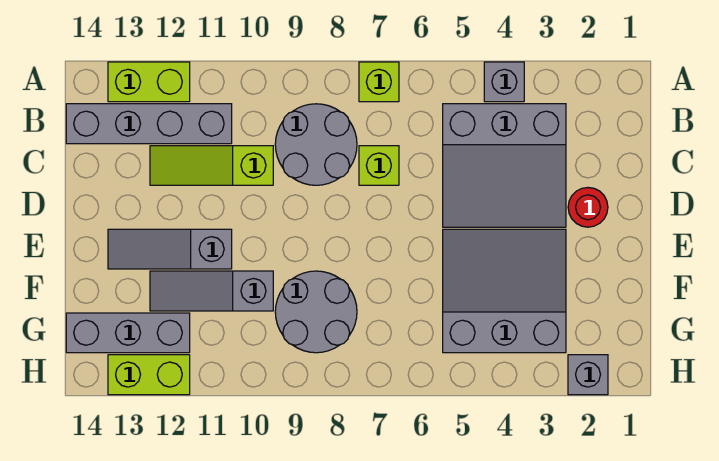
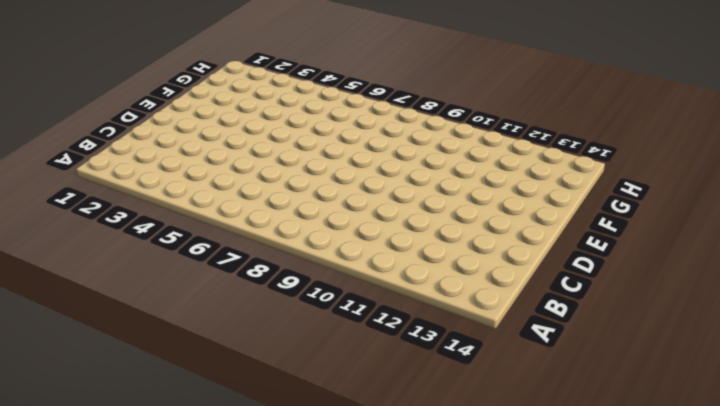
none -> grey 1x1 brick [484,62,524,102]
none -> lime 1x1 brick [359,62,399,102]
none -> lime 1x2 brick [108,62,190,102]

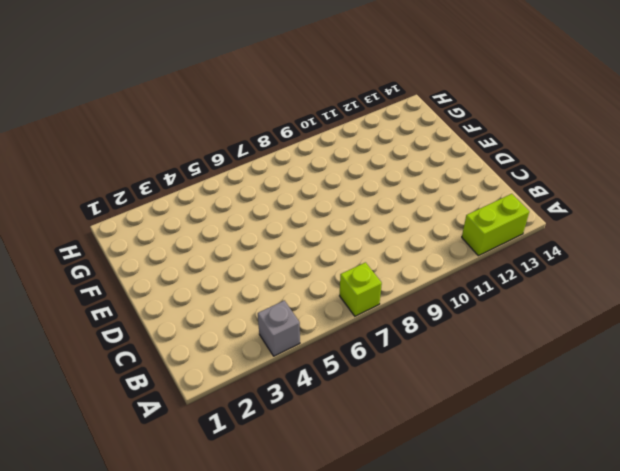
none -> grey 3x3 slope [443,104,566,227]
none -> grey 2x2 round brick [275,104,357,185]
none -> grey 1x4 brick [66,104,232,144]

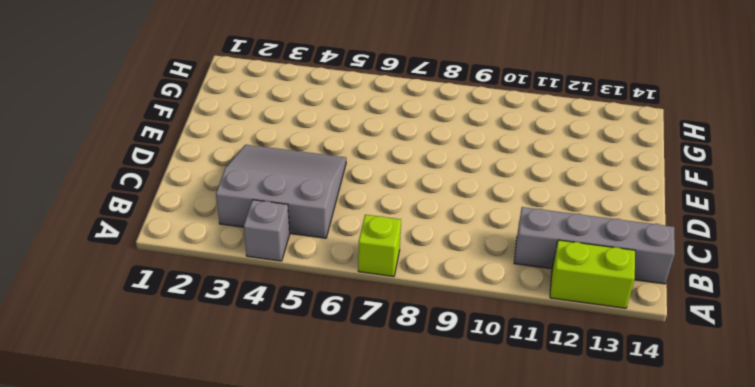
none -> grey 2x2 round brick [275,104,357,185]
none -> lime 1x1 brick [359,146,399,185]
none -> lime 1x3 slope [150,146,273,185]

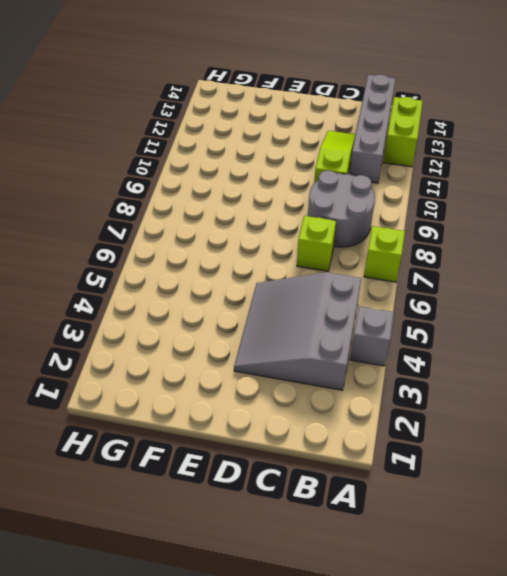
none -> red 1x1 round brick [568,188,608,227]
none -> grey 3x3 slope [443,229,566,353]
none -> grey 1x3 slope [108,229,232,269]

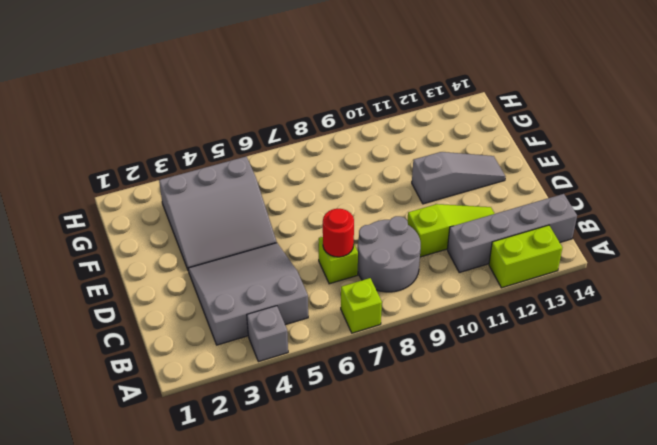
red 1x1 round brick [323,209,354,257] -> red 1x1 round brick moved to [568,188,608,227]
none -> grey 2x2 round brick [275,271,357,353]
none -> grey 1x3 slope [150,271,273,311]
none -> grey 1x3 brick [66,313,190,353]

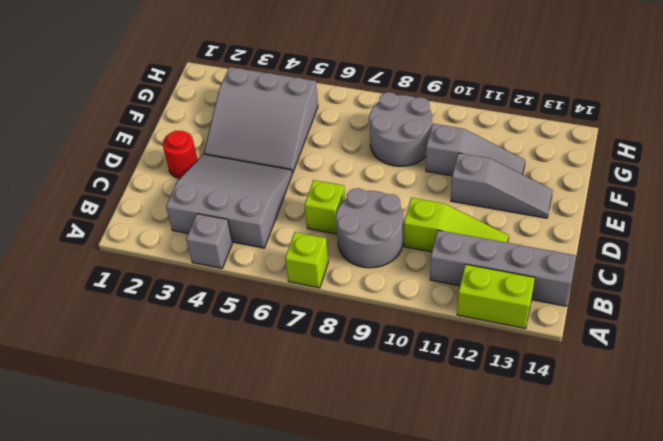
none -> grey 1x3 brick [66,313,190,353]
none -> grey 1x1 brick [568,355,608,395]
none -> lime 1x2 brick [108,355,190,395]

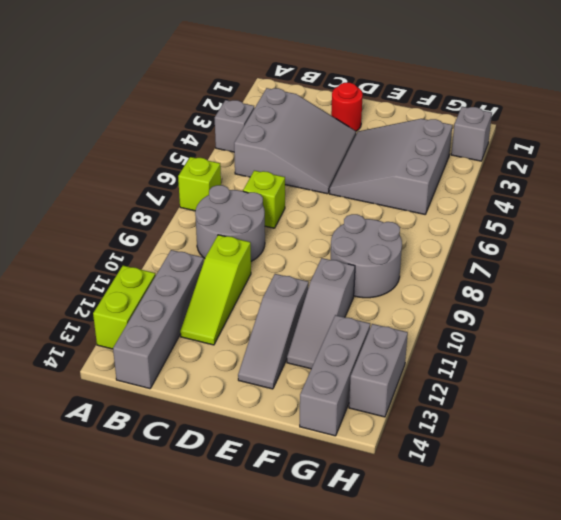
grey 1x2 brick [349,324,408,417] -> lime 1x2 brick [108,355,190,395]

